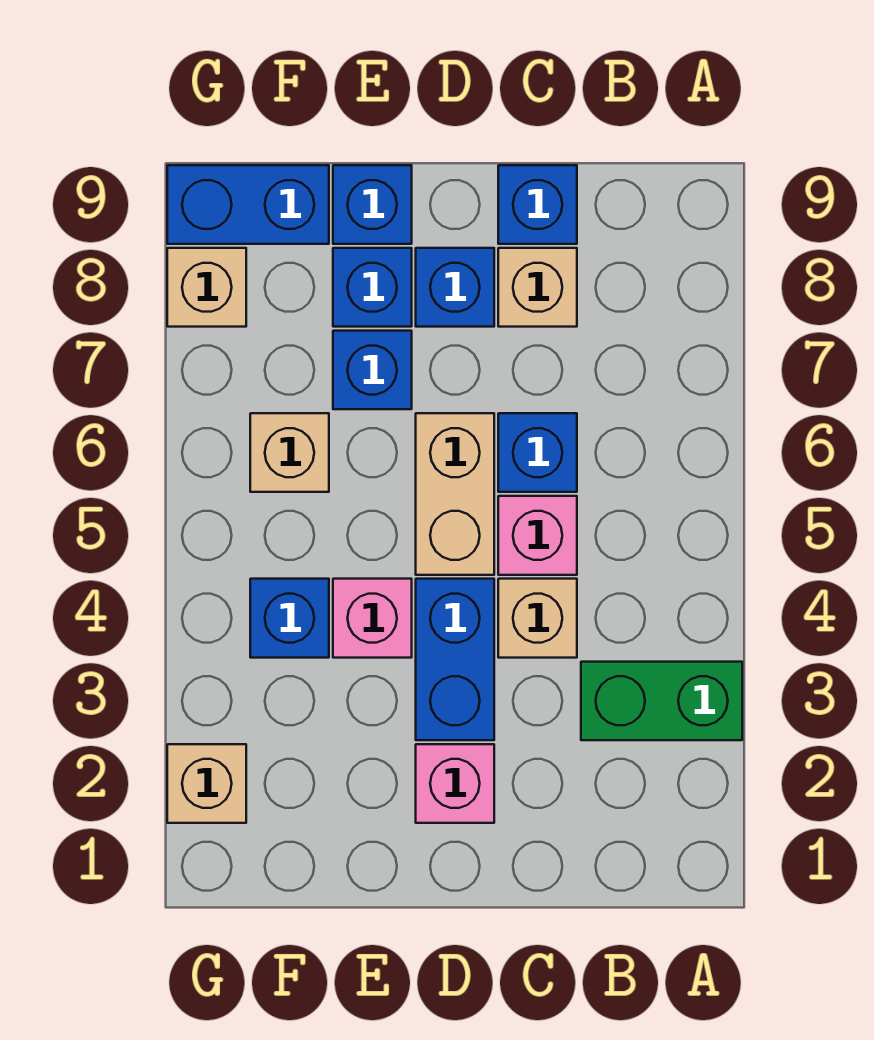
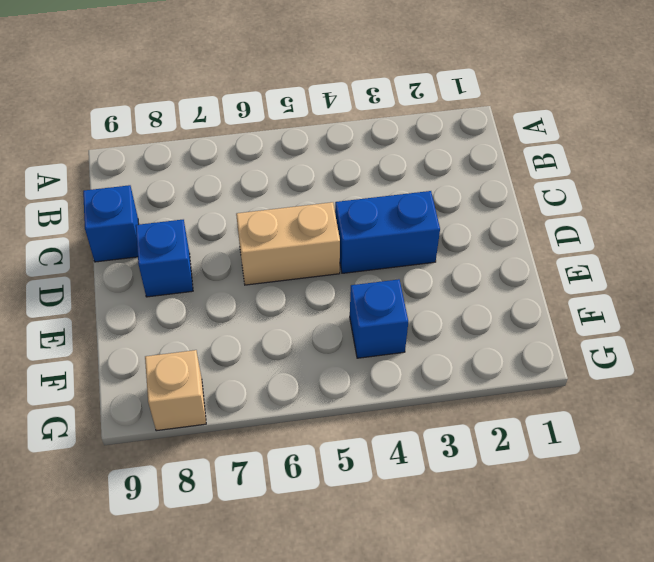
none -> green 1x2 brick [581,662,742,740]
none -> tan 1x1 brick [498,579,577,658]
none -> pink 1x1 brick [498,496,577,575]

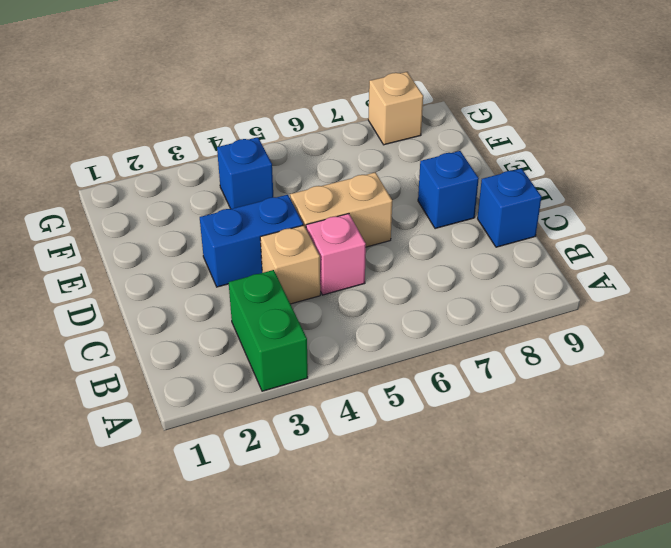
none -> blue 1x1 brick [498,413,577,492]
none -> tan 1x1 brick [498,248,577,327]
none -> pink 1x1 brick [416,744,494,823]

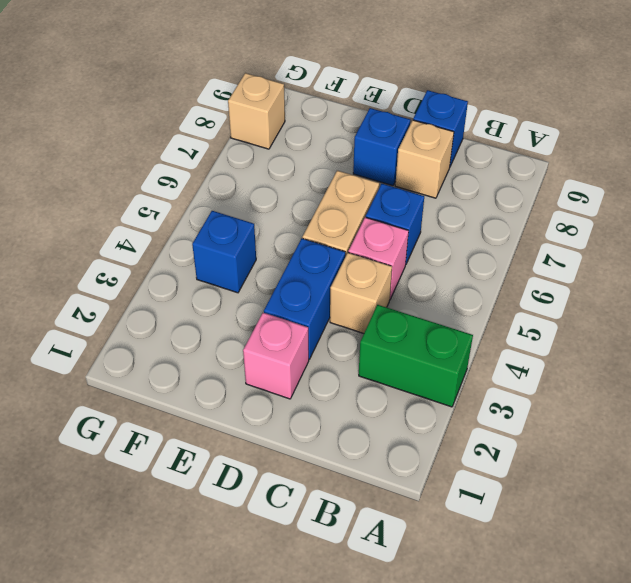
none -> pink 1x1 brick [333,579,412,658]
none -> blue 1x1 brick [333,331,412,409]
none -> blue 1x1 brick [333,248,412,327]

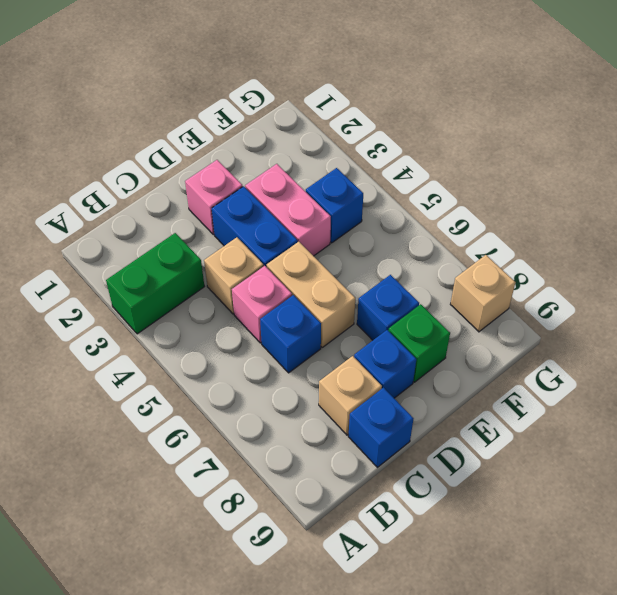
pink 1x2 brick [245,164,331,256] -> pink 1x1 brick [333,579,412,658]
green 1x1 brick [388,304,450,382] -> blue 1x1 brick [333,248,412,327]
none -> blue 1x1 brick [333,165,412,244]
none -> tan 1x1 brick [250,413,329,492]
none -> blue 1x2 brick [167,165,329,244]

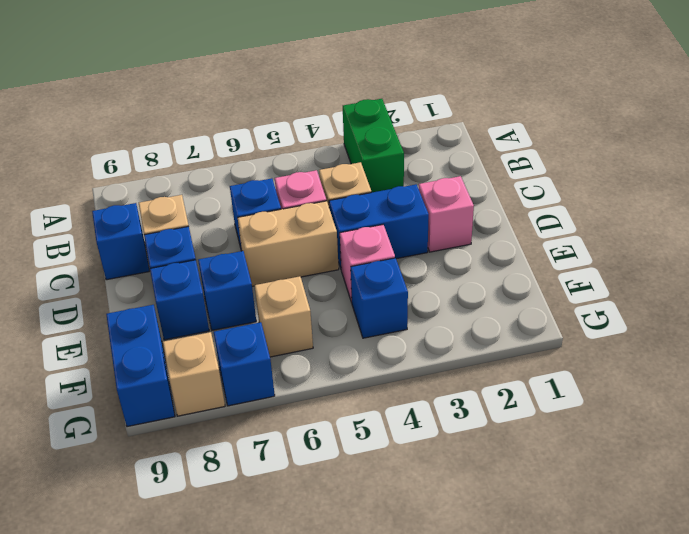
blue 1x1 brick [214,322,275,406] -> blue 1x1 brick moved to [333,165,412,244]
none -> tan 1x1 brick [167,744,246,823]

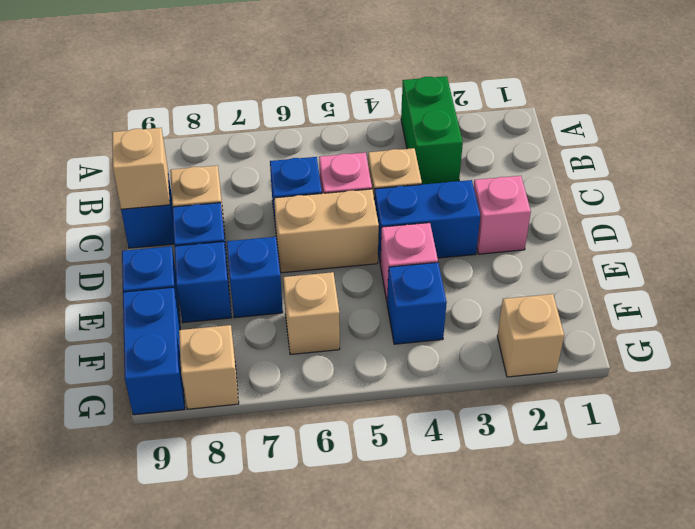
tan 1x1 brick [112,128,170,209] -> none

